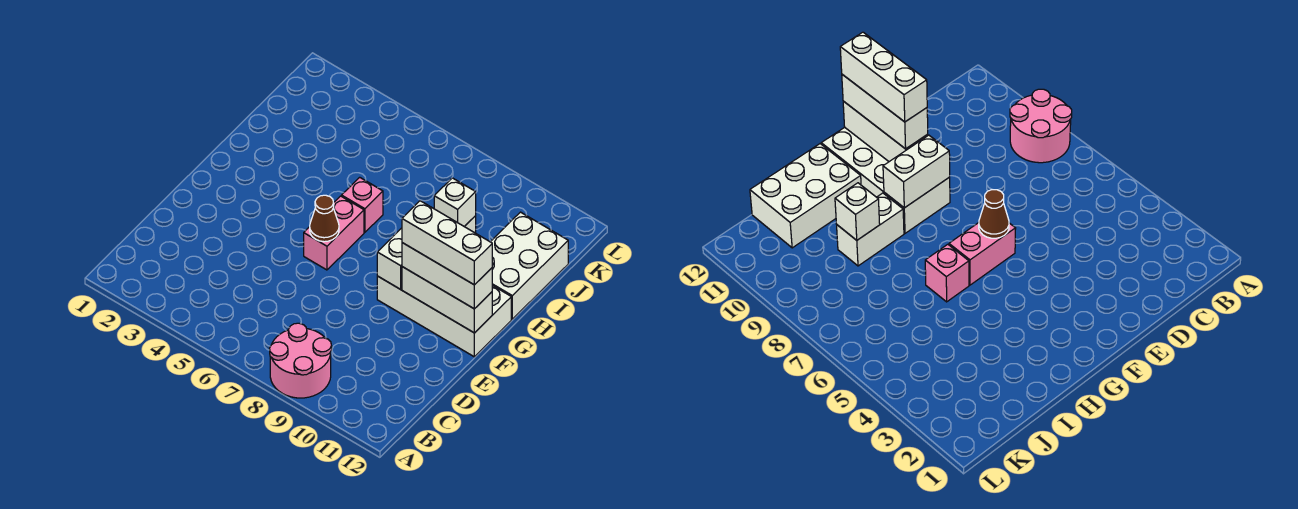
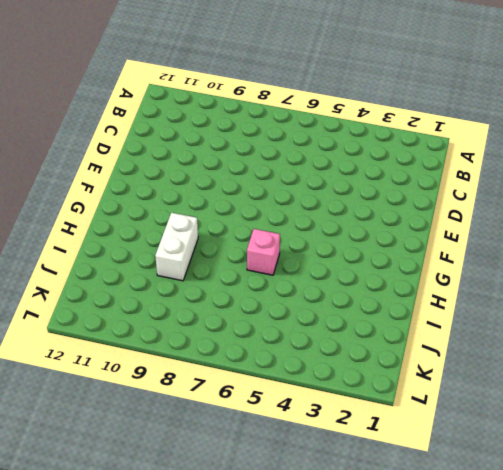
none -> pink 2x2 round brick [270,323,332,398]
none -> pink 1x2 brick [304,196,364,270]
none -> white 2x4 brick [377,276,511,357]

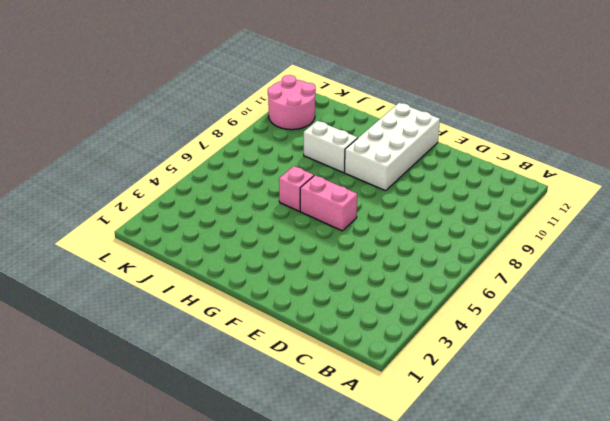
pink 2x2 round brick [268,75,316,130] -> pink 2x2 round brick moved to [270,323,332,398]
none -> white 2x3 brick [491,212,568,319]
none -> brown 1x1 cone [310,195,339,242]
none -> white 1x2 brick [377,228,402,289]

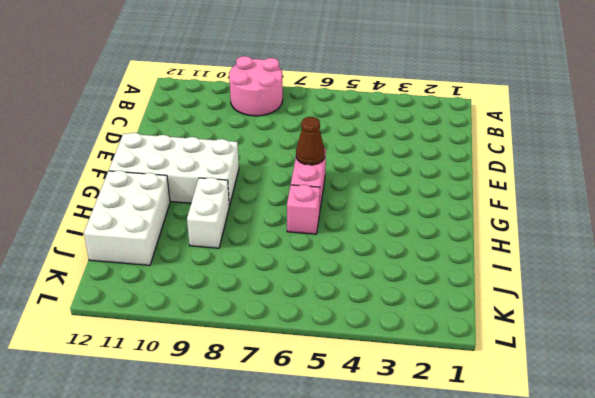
none -> white 1x2 brick [377,228,402,289]
none -> white 1x3 brick [402,267,492,333]
none -> white 1x1 brick [434,178,476,227]

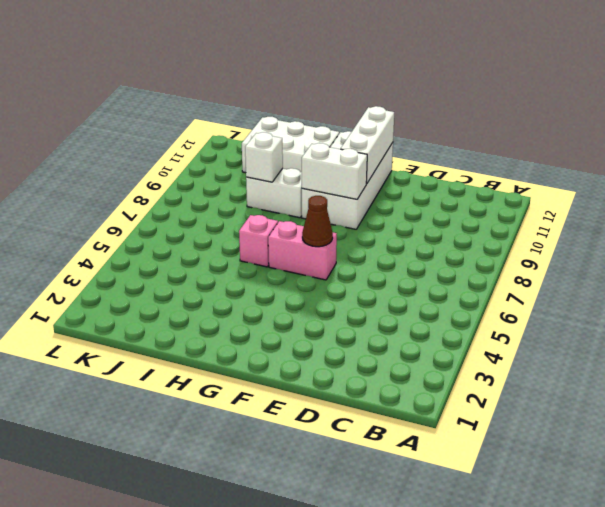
none -> pink 2x2 round brick [270,323,332,398]
none -> white 1x3 brick [402,243,492,309]
none -> white 1x3 brick [402,201,492,285]

